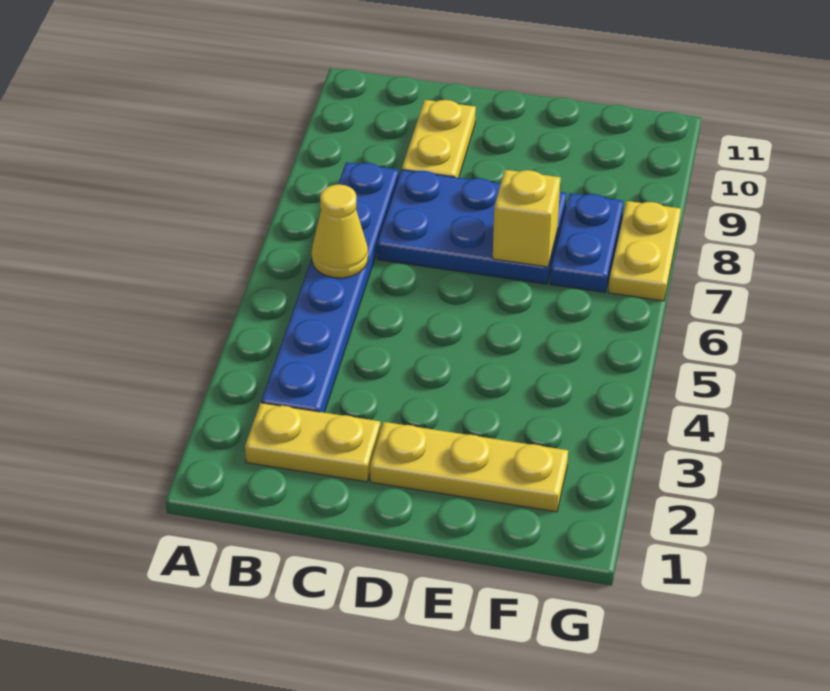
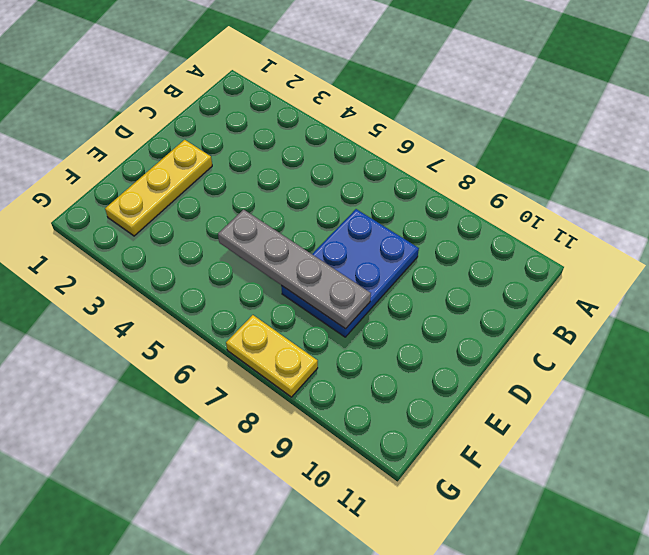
grey 1x4 plate [218,209,371,329] -> yellow 1x1 brick [493,170,560,267]
none -> yellow 1x2 plate [245,403,380,482]
none -> blue 1x6 plate [261,162,399,413]

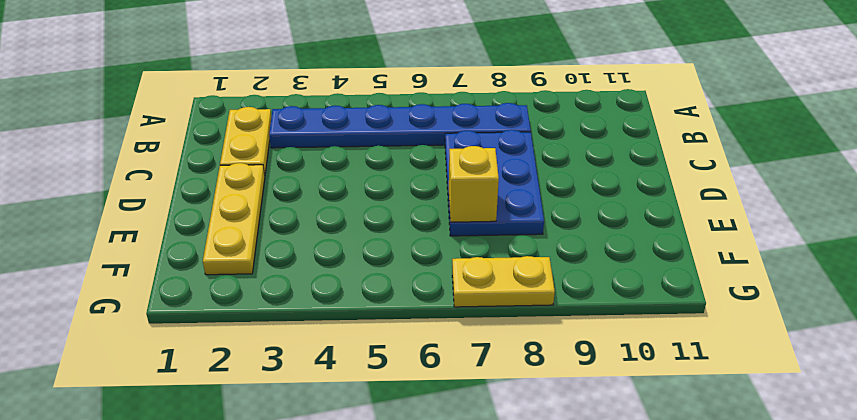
none -> yellow 1x2 plate [402,100,476,178]
none -> blue 1x2 plate [550,193,624,292]

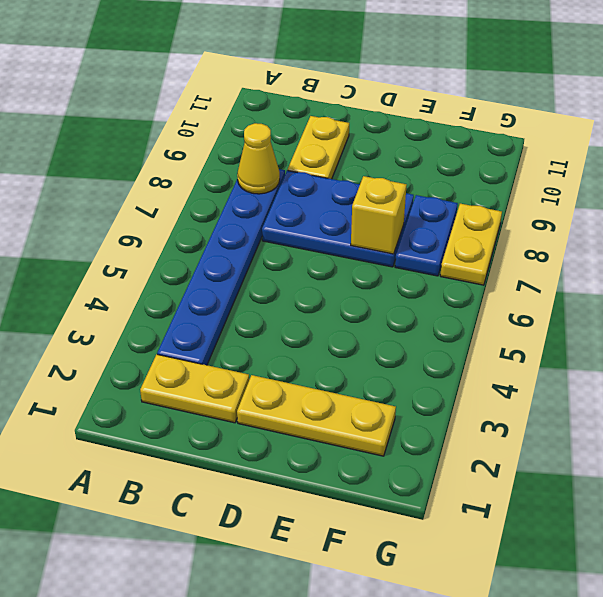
yellow 1x1 cone [237,123,280,194] -> yellow 1x1 cone moved to [312,184,368,278]

